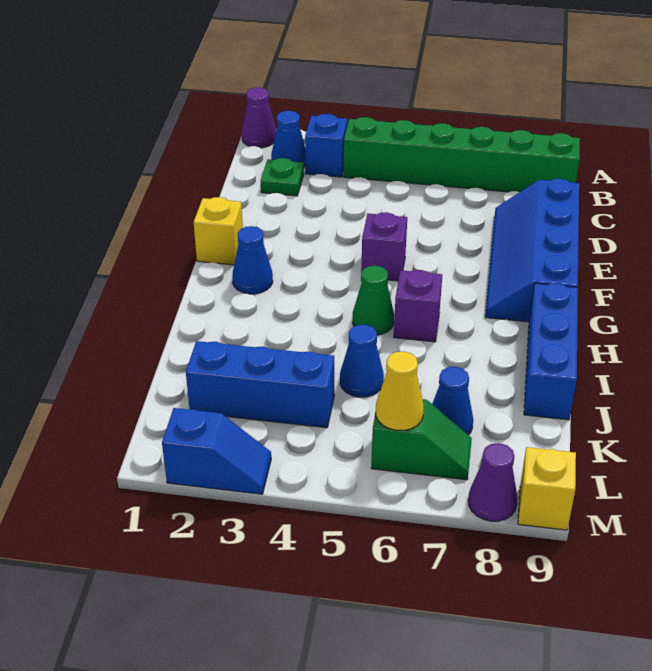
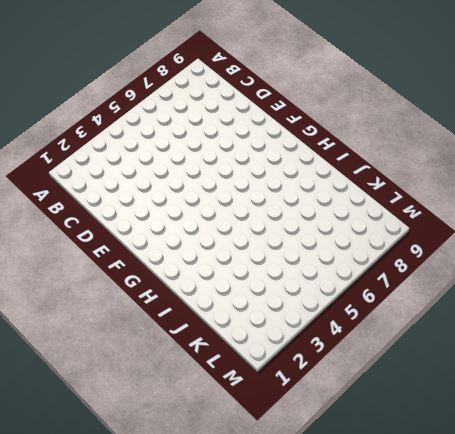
none -> purple 1x1 cone [242,87,276,148]
none -> blue 1x1 cone [271,111,306,167]
none -> blue 1x1 brick [305,114,347,177]

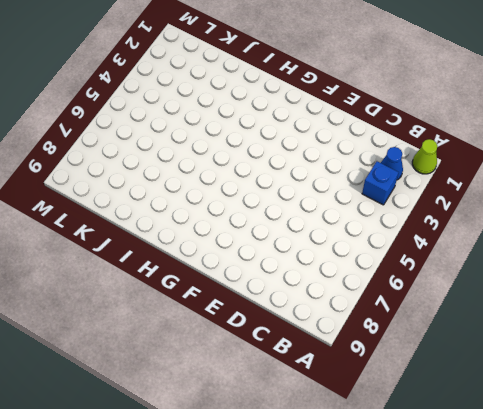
lime 1x1 cone [412,139,437,174] -> purple 1x1 cone [242,87,276,148]
none -> green 1x6 brick [343,117,580,192]
none -> green 1x1 plate [261,158,304,196]
none -> blue 2x4 slope [485,179,579,322]

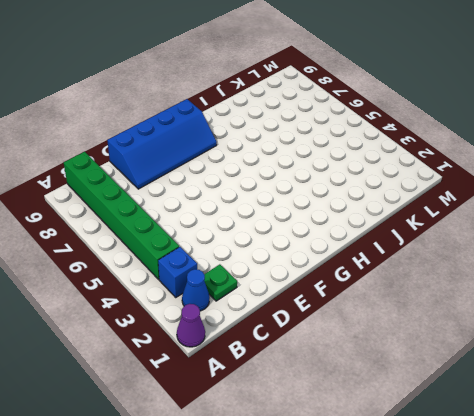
none -> yellow 1x1 brick [194,197,243,265]
none -> purple 1x1 brick [361,212,407,281]
none -> blue 1x1 cone [232,226,273,294]

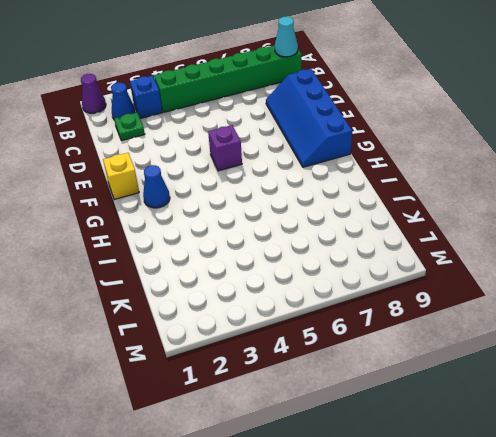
cyan 1x1 cone [275,16,298,57] -> none
none -> green 1x1 cone [353,266,394,335]
none -> purple 1x1 brick [394,270,442,342]
none -> blue 1x3 brick [524,283,578,420]

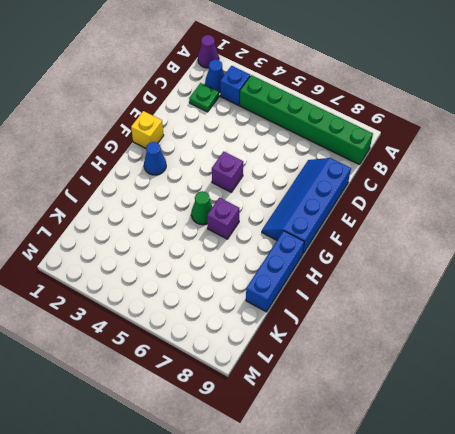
none -> blue 1x1 cone [340,325,384,397]
none -> blue 1x3 brick [186,341,334,428]
none -> blue 1x1 cone [432,367,473,435]

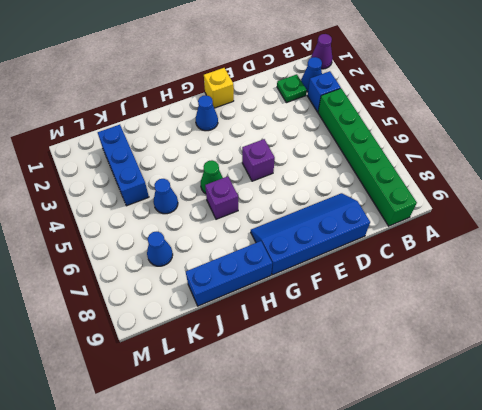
none -> green 1x2 slope [371,395,472,480]
none -> blue 1x2 slope [162,408,271,494]
none -> purple 1x1 cone [468,443,518,521]

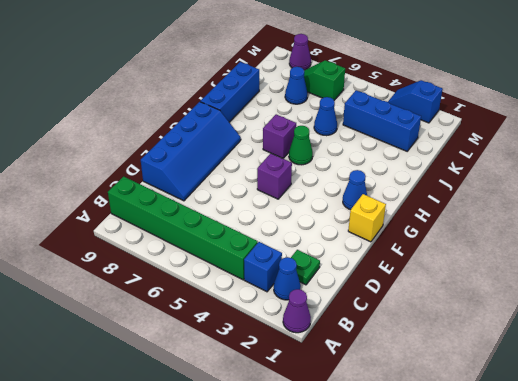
none -> yellow 1x1 brick [518,447,576,530]
none -> yellow 1x1 cone [376,351,424,430]

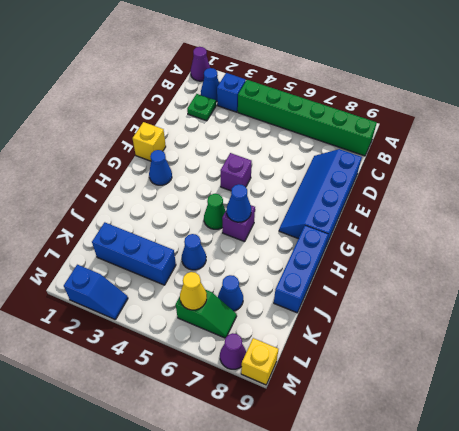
blue 1x1 cone [227,184,251,222] -> none

